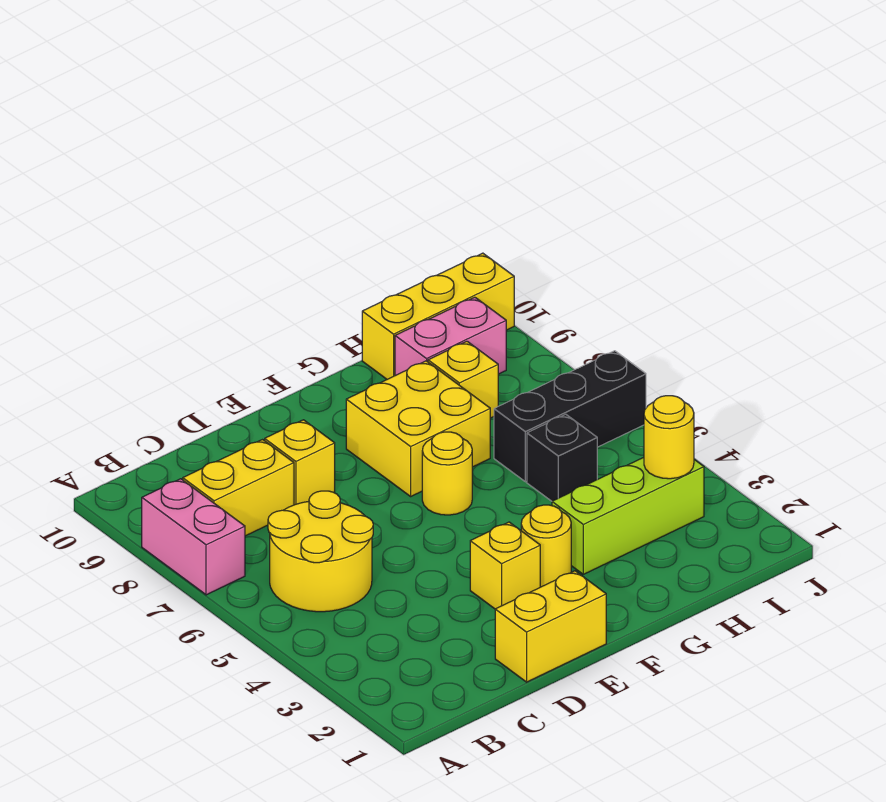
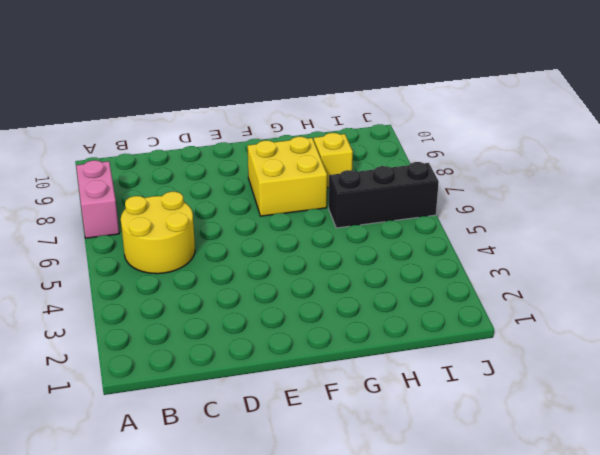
none -> yellow 1x2 brick [183,440,294,536]
none -> yellow 1x2 brick [495,571,606,682]
none -> yellow 1x1 brick [265,420,335,505]

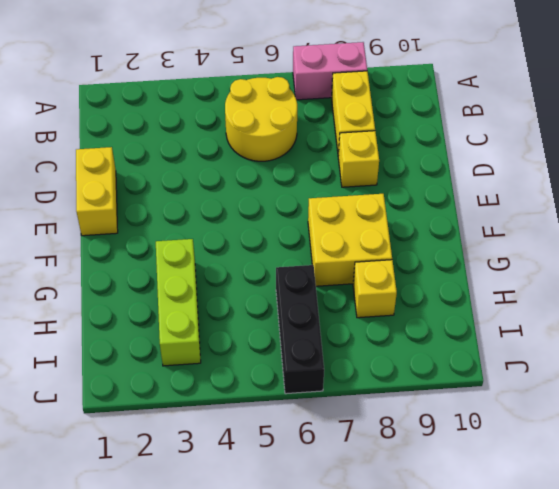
none -> yellow 1x1 brick [470,522,540,609]
none -> yellow 1x1 round brick [521,505,571,587]
none -> yellow 1x1 round brick [422,432,472,515]

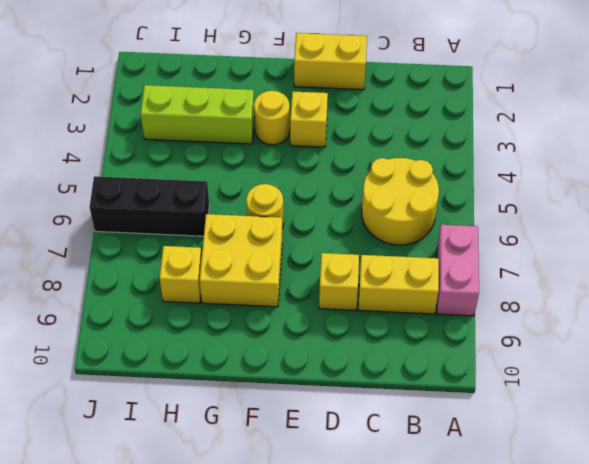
none -> black 1x1 brick [527,414,597,501]
none -> pink 1x2 brick [395,297,506,376]
none -> yellow 1x3 brick [362,253,514,379]

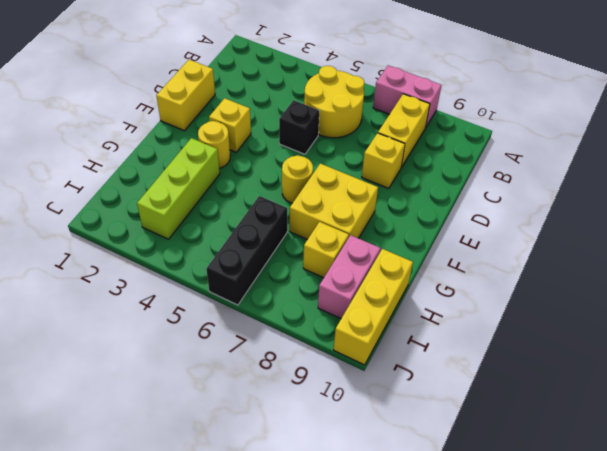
black 1x1 brick [279,100,320,154] -> black 1x1 brick moved to [527,414,597,501]
none -> yellow 1x1 round brick [644,396,694,479]

